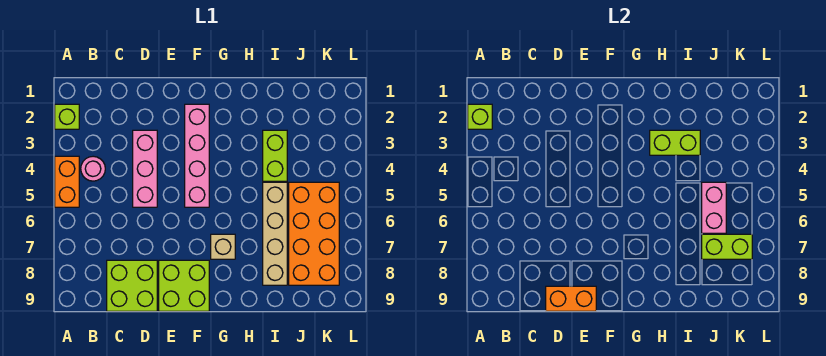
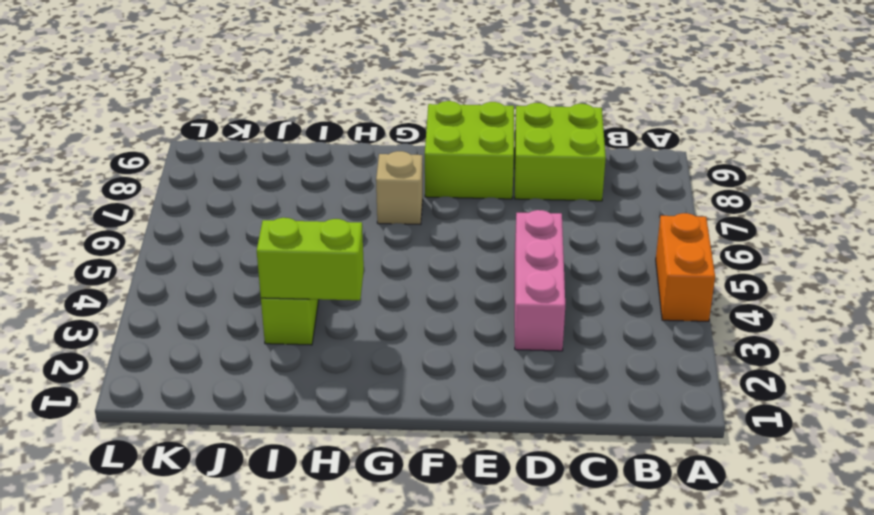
none -> lime 1x1 brick [55,104,79,129]
none -> pink 1x1 round brick [81,156,105,181]
none -> pink 1x4 brick [185,104,209,207]

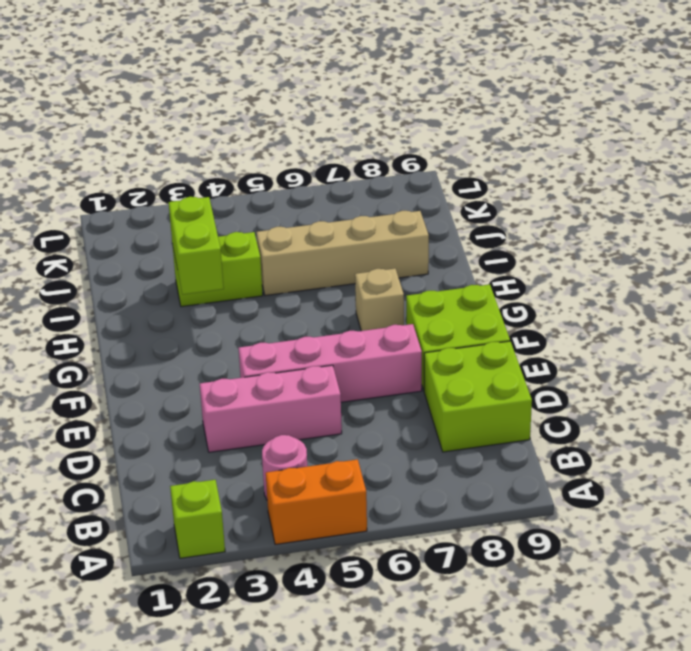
pink 1x4 brick [239,324,422,402] -> pink 1x4 brick moved to [185,104,209,207]
none -> orange 2x4 brick [289,182,339,285]
none -> lime 1x1 brick [468,104,492,129]
none -> orange 1x2 brick [546,286,596,311]

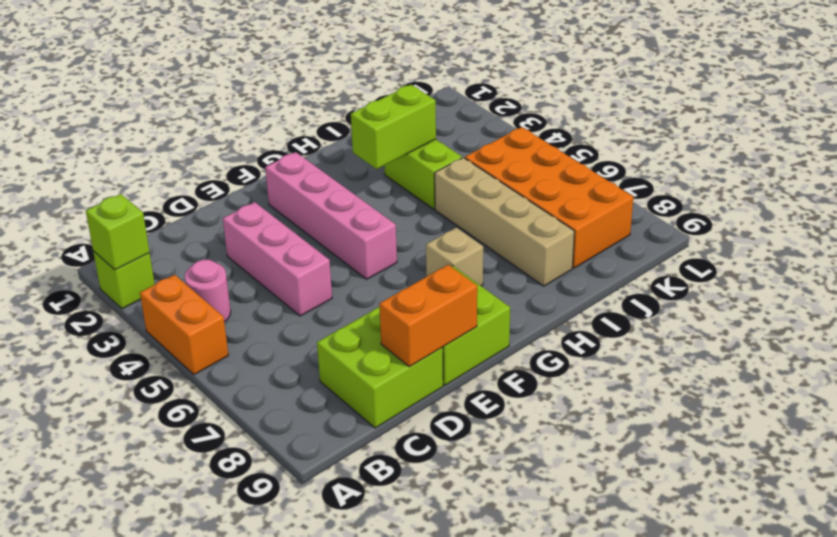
none -> pink 1x2 brick [702,182,726,233]
none -> lime 1x2 brick [702,234,752,259]

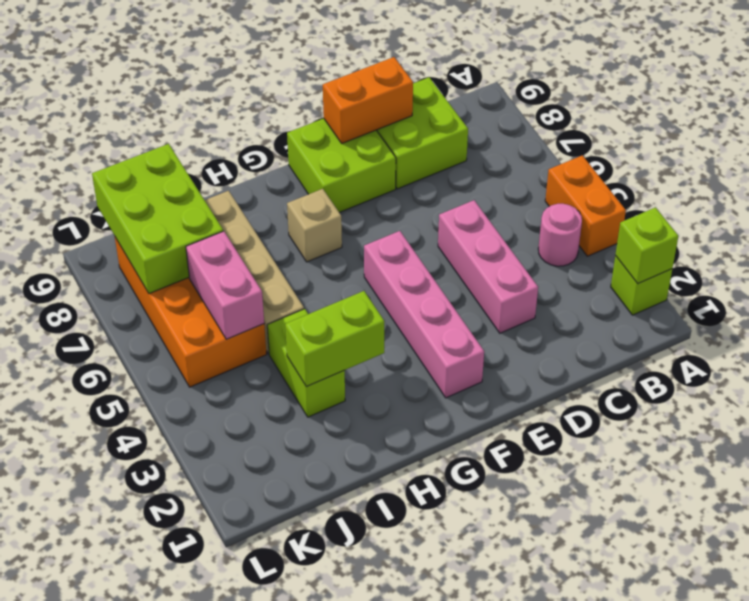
lime 2x3 brick [92,144,223,294] -> lime 1x2 brick [702,234,752,259]

